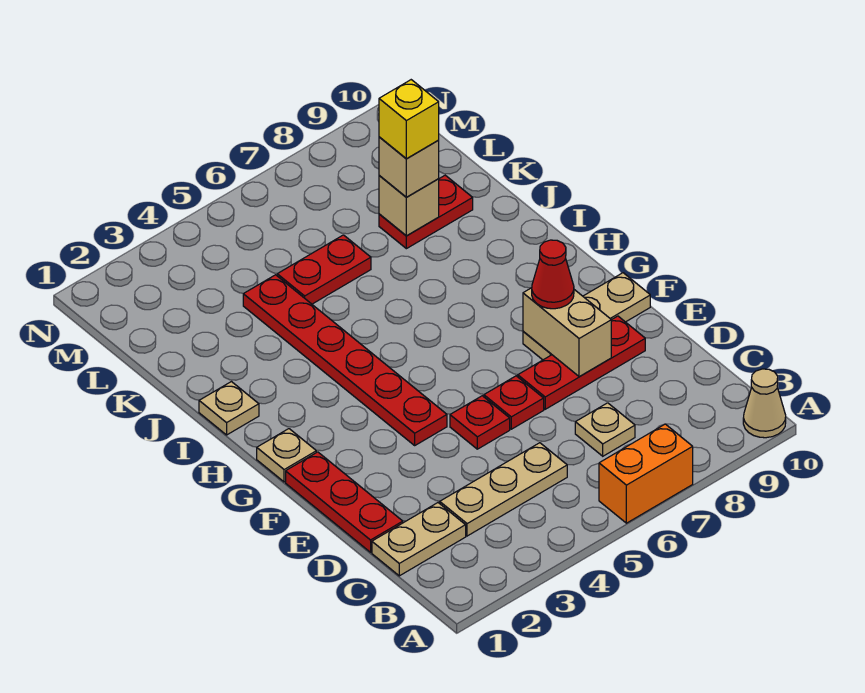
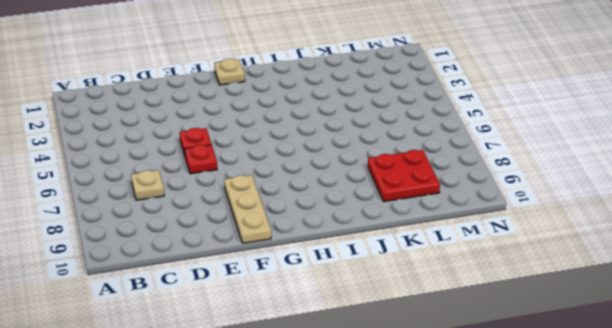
red 2x2 plate [368,150,440,202] -> red 1x2 plate [379,175,473,249]
none -> orange 1x2 brick [599,424,693,523]
none -> tan 1x1 cone [743,369,786,438]
none -> tan 1x2 plate [372,503,466,576]

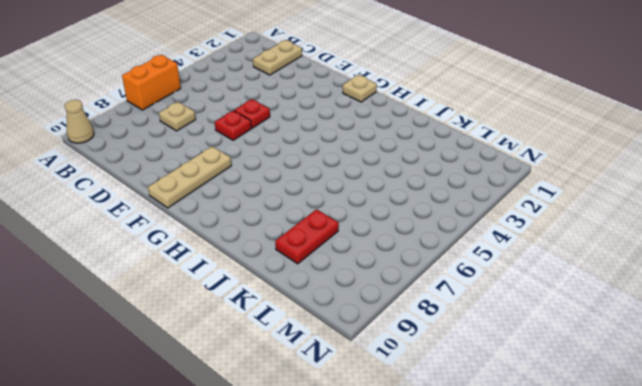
none -> tan 1x3 plate [440,443,567,536]
none -> red 1x3 plate [286,452,403,552]
none -> red 1x3 plate [518,316,645,409]

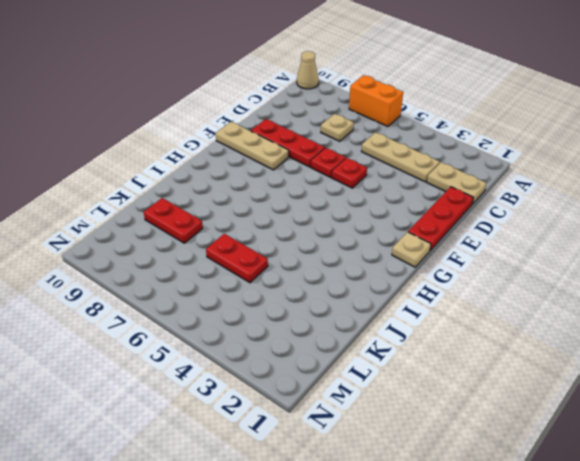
none -> red 1x6 plate [243,275,447,445]
none -> tan 1x1 plate [199,382,259,435]
none -> tan 1x2 brick [523,288,611,377]

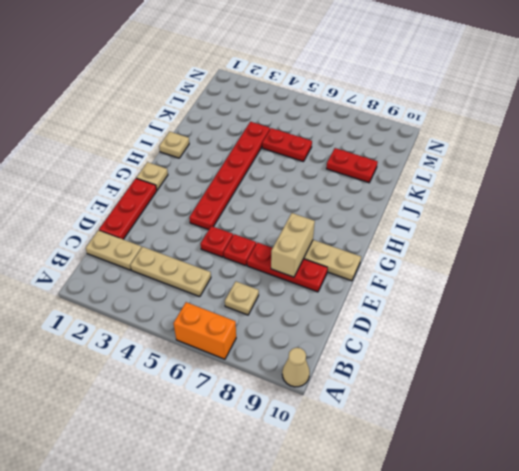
none -> tan 1x1 brick [379,175,439,236]
none -> red 1x1 cone [532,240,574,309]
none -> tan 1x1 brick [379,137,439,197]

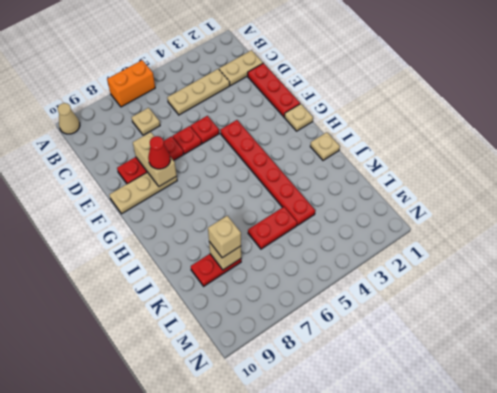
none -> yellow 1x1 brick [379,80,439,159]

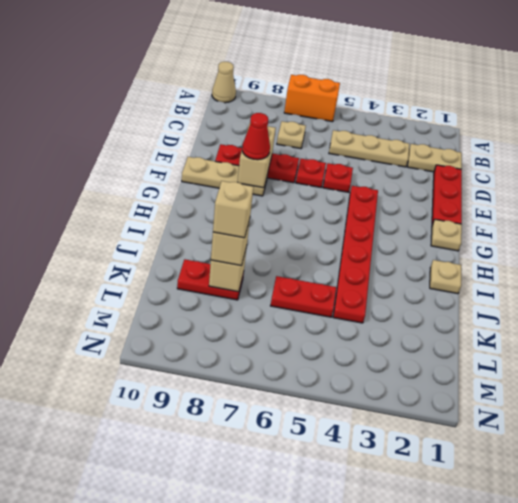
tan 1x1 brick [213,181,254,238] -> yellow 1x1 brick [379,80,439,159]

